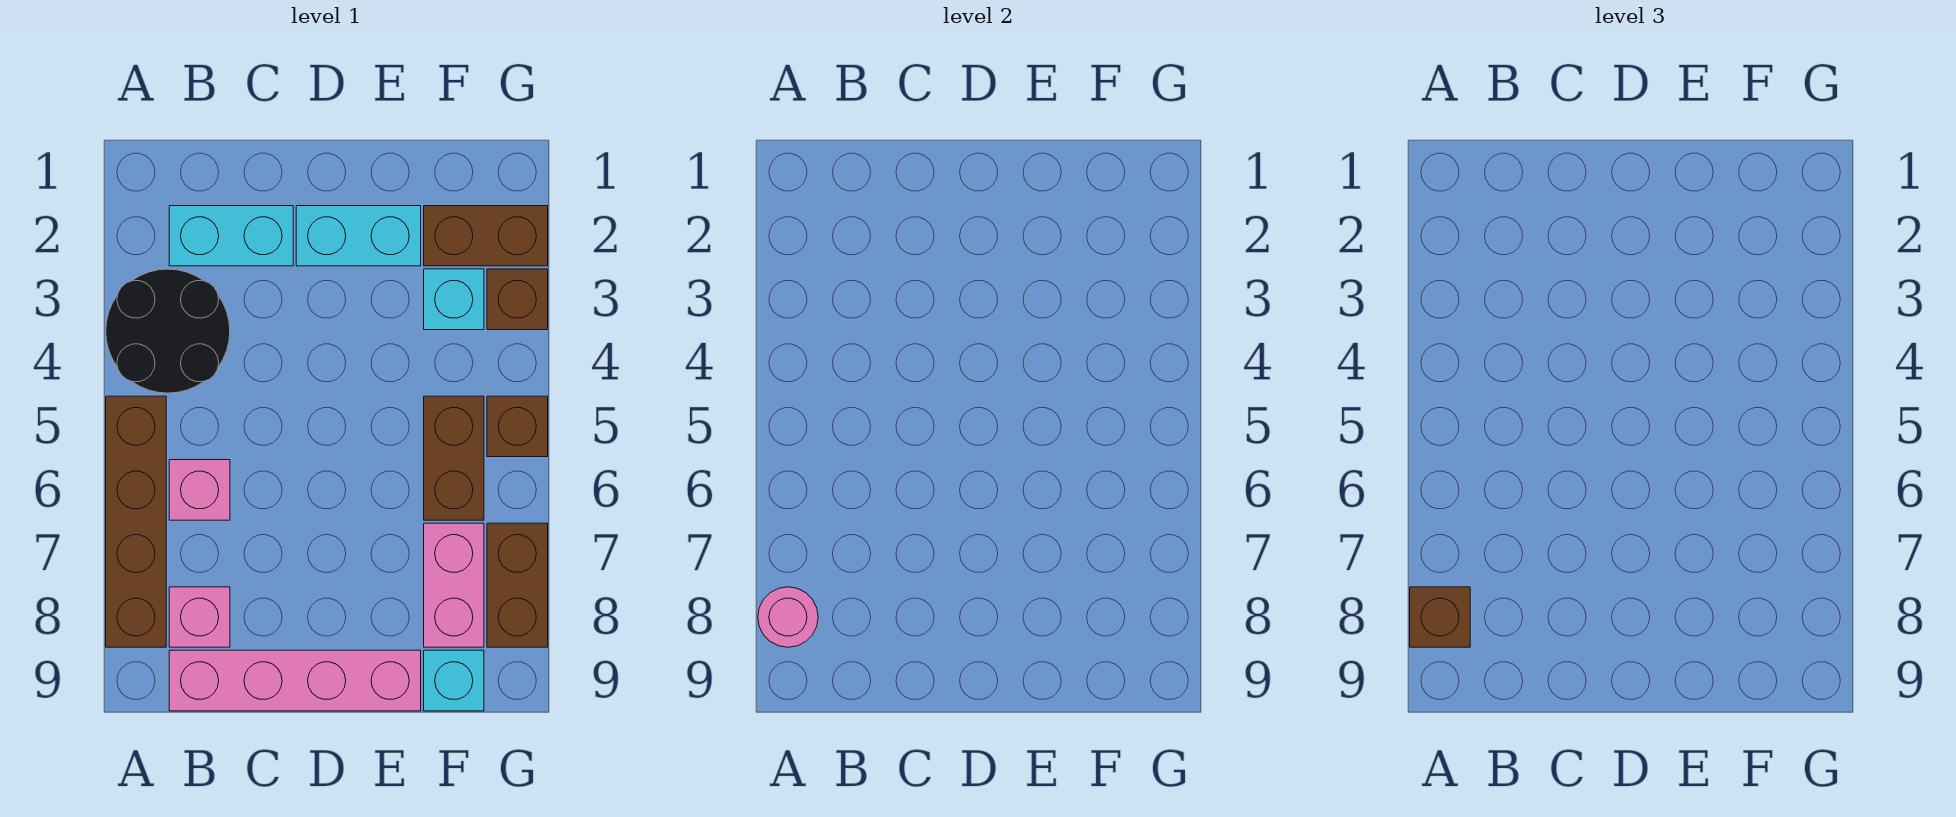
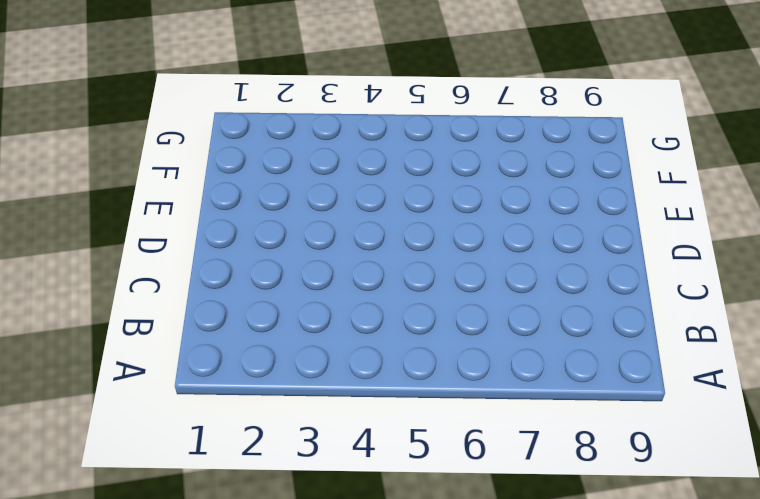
none -> black 2x2 round brick [106,269,230,393]
none -> brown 1x4 brick [106,396,166,647]
none -> cyan 1x2 brick [169,206,293,266]

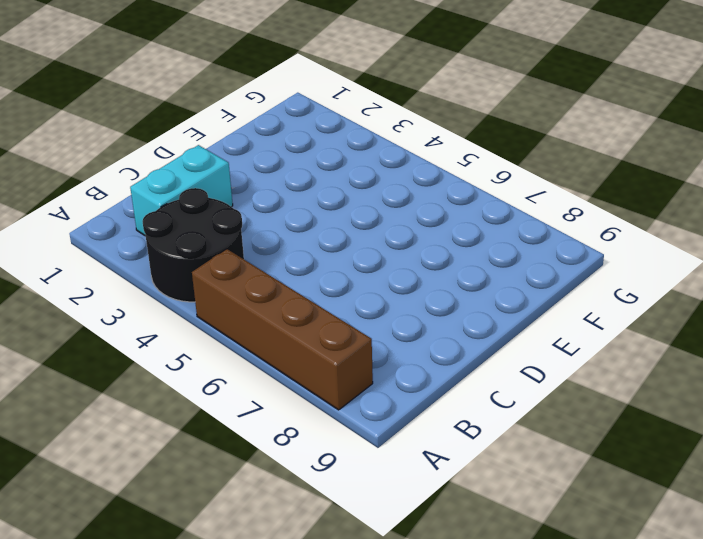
none -> pink 1x1 brick [169,460,230,520]
none -> pink 1x1 brick [169,587,230,647]
none -> pink 1x4 brick [169,650,421,711]

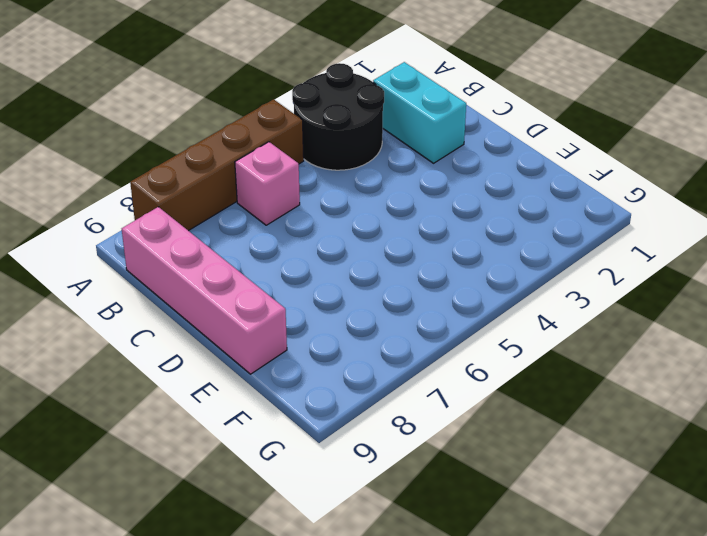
none -> pink 1x1 brick [169,587,230,647]
none -> cyan 1x2 brick [296,206,421,266]
none -> brown 1x2 brick [424,206,548,266]

